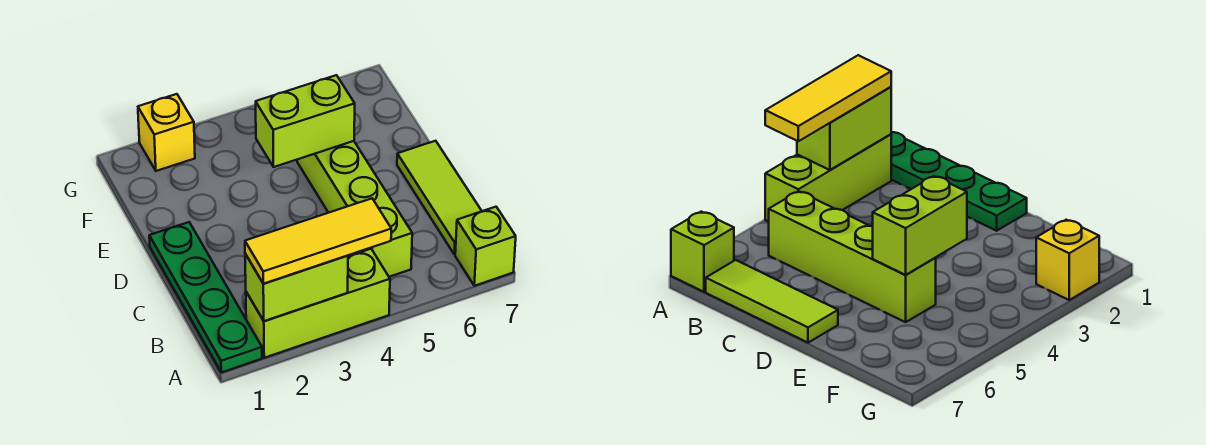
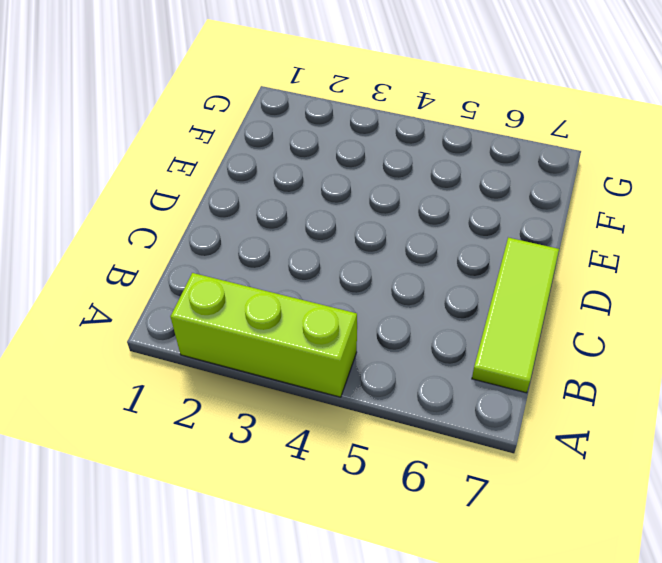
none -> green 1x4 plate [149,222,262,372]
none -> lime 1x1 brick [455,207,516,286]

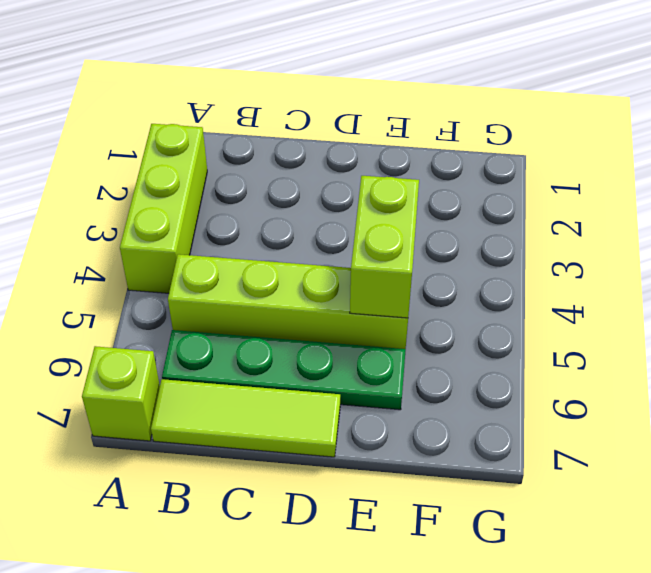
green 1x4 plate [162,330,406,410] -> green 1x4 plate moved to [149,222,262,372]
none -> yellow 1x1 brick [138,94,195,171]
none -> lime 1x2 brick [245,254,348,321]

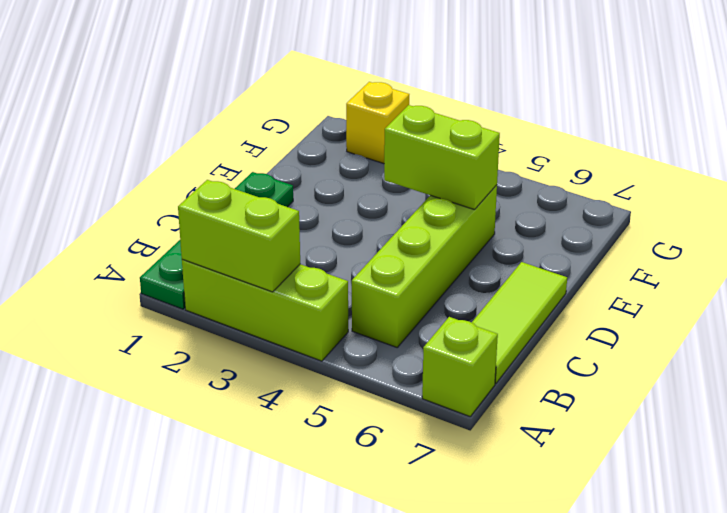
none -> yellow 1x3 tile [245,199,391,284]

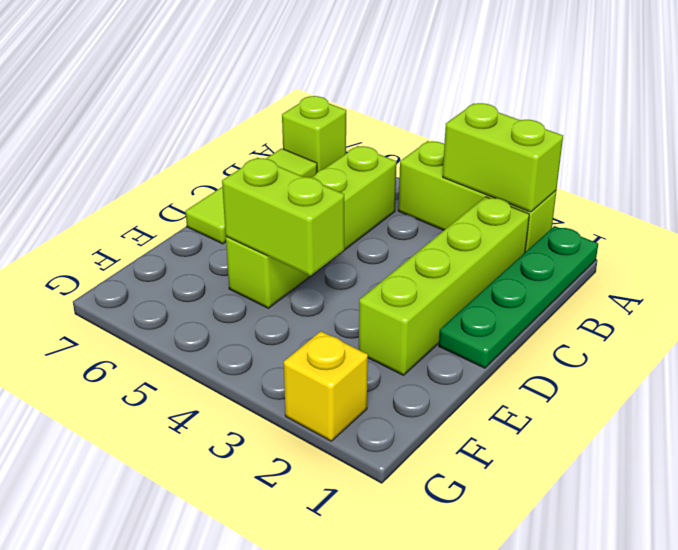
lime 1x4 brick [359,197,529,375] -> none
none -> yellow 1x3 tile [245,199,391,284]

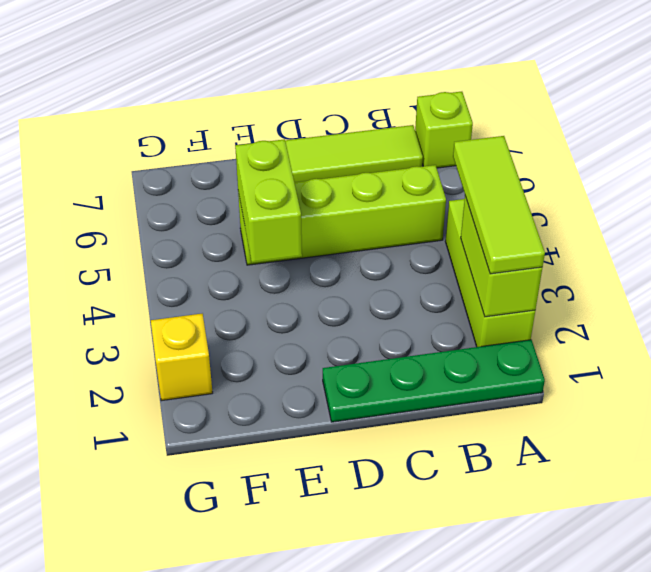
lime 1x3 tile [453,136,545,274] -> yellow 1x3 tile [245,199,391,284]

